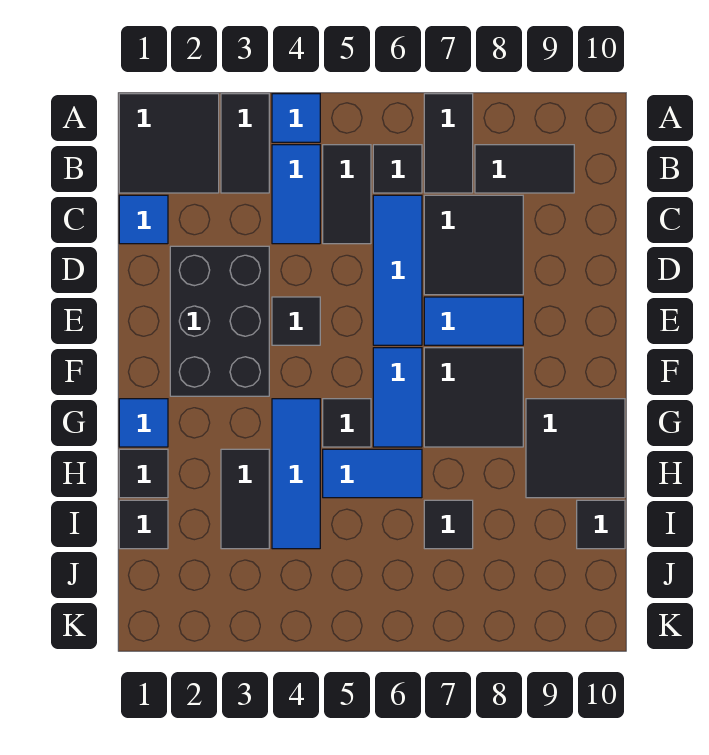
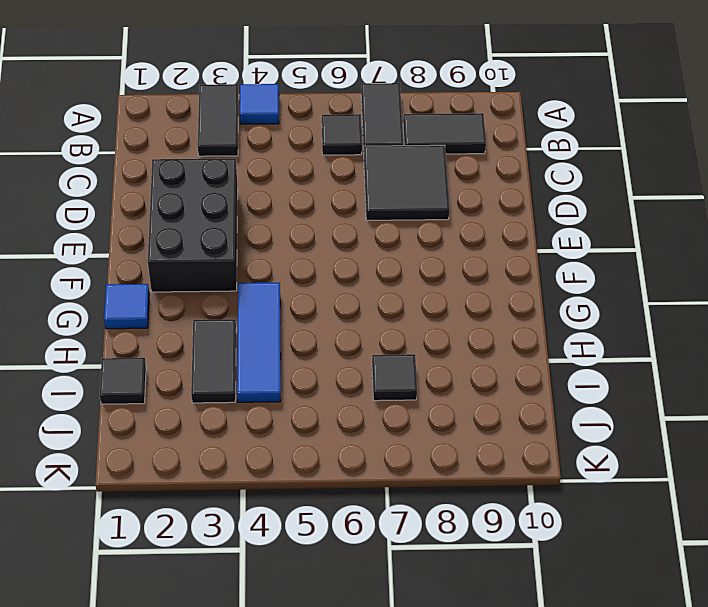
none -> black 2x2 tile [119,94,219,193]
none -> blue 1x2 tile [272,145,320,244]
none -> black 1x2 tile [323,145,371,244]

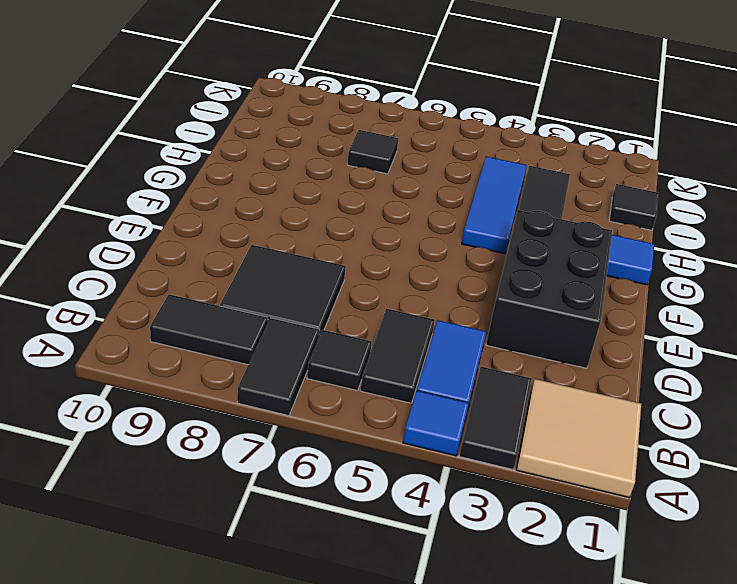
tan 2x2 tile [516,379,641,497] -> black 2x2 tile [119,94,219,193]
none -> blue 1x1 tile [119,195,168,244]
none -> blue 1x3 tile [373,195,422,345]
none -> black 1x1 tile [272,297,320,345]

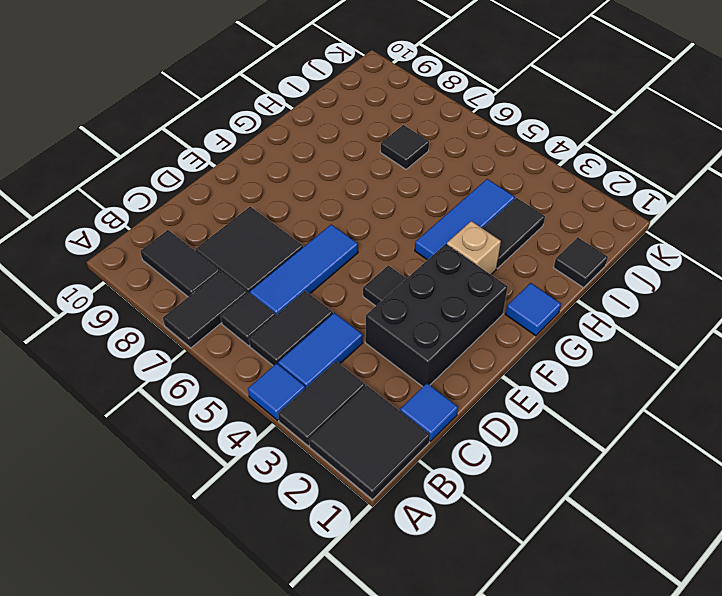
tan 1x1 brick [447,221,501,274] -> none
none -> blue 1x2 tile [424,297,523,345]
none -> blue 1x2 tile [373,348,422,447]
none -> black 2x2 tile [424,348,523,447]

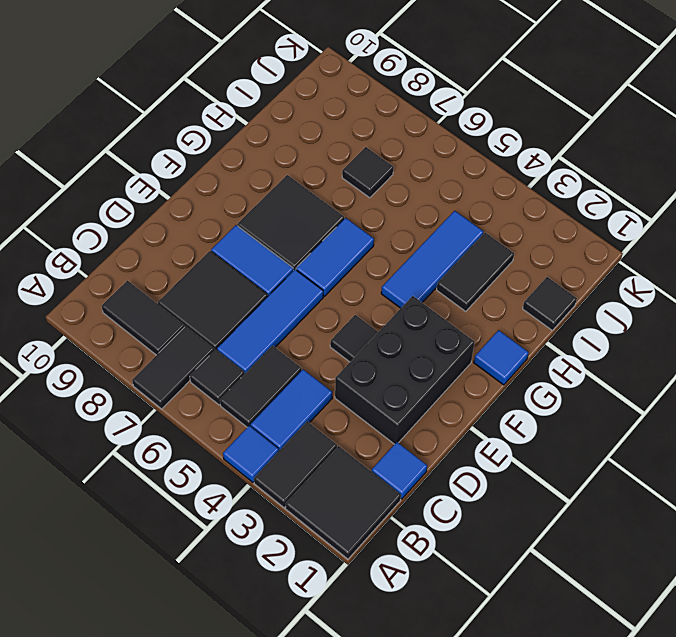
none -> black 1x1 tile [323,399,371,447]
none -> black 2x2 tile [526,399,625,498]
none -> black 1x1 tile [119,449,168,498]

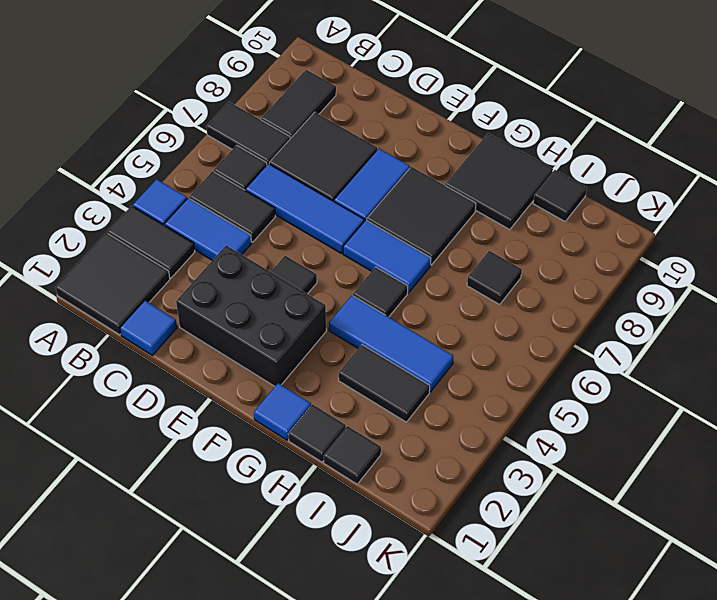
none -> blue 1x2 tile [323,449,422,498]

